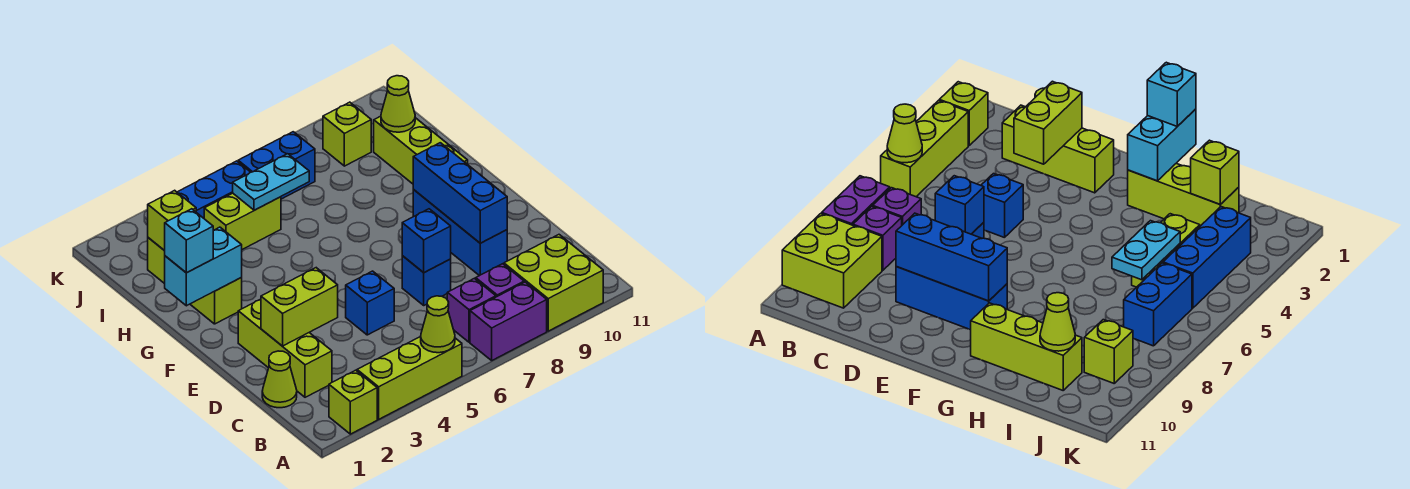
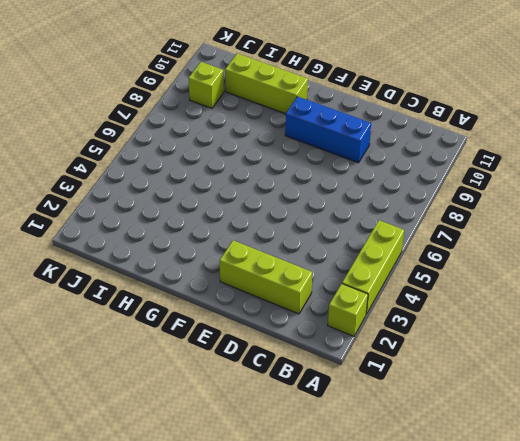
none -> purple 1x2 brick [470,282,547,360]
none -> lime 2x2 brick [504,235,603,331]
none -> purple 1x1 brick [447,278,496,342]

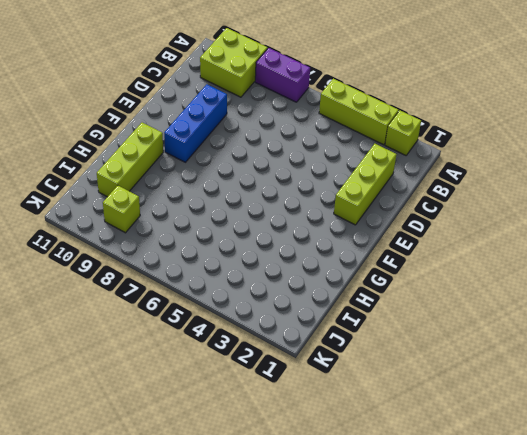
none -> purple 1x1 brick [447,278,496,342]
none -> purple 1x1 brick [476,264,524,297]
none -> lime 1x1 cone [262,351,297,408]

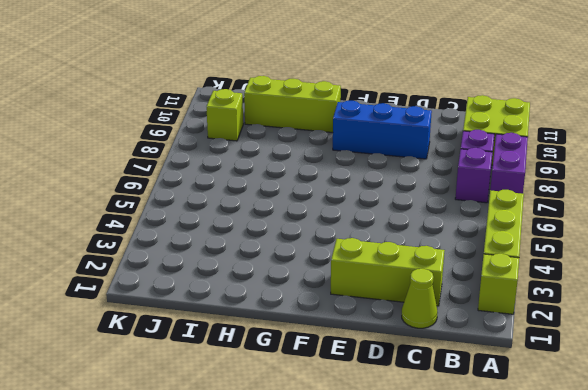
none -> blue 1x1 brick [346,271,394,335]
none -> blue 1x1 brick [402,256,451,305]
none -> lime 1x3 brick [148,238,242,324]

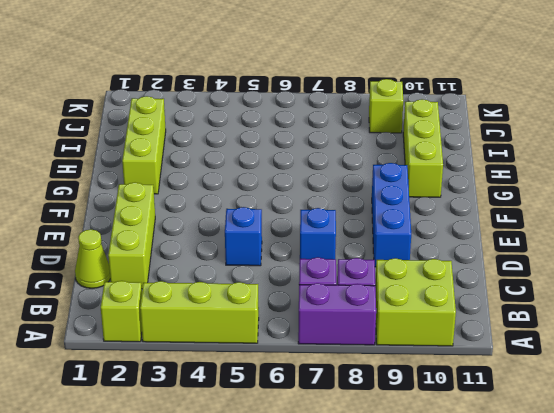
none -> lime 1x2 brick [204,193,281,249]
none -> blue 1x3 brick [177,161,251,218]
none -> blue 1x2 brick [238,132,315,199]

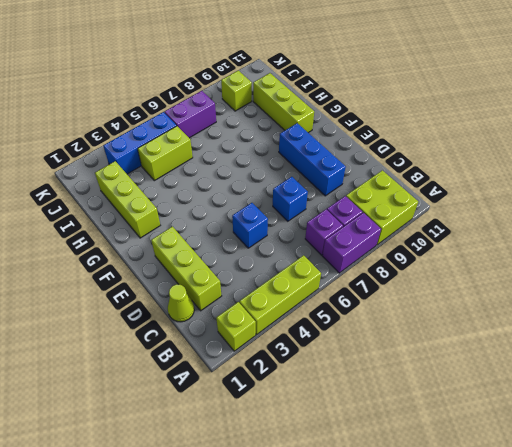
purple 1x2 brick [165,91,216,138] -> blue 1x2 brick [238,132,315,199]
none -> lime 1x1 cone [421,296,455,353]
none -> lime 1x2 brick [261,268,338,346]
none -> blue 1x1 brick [402,209,451,273]

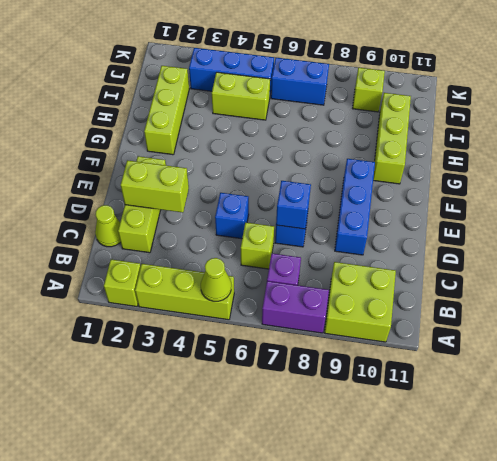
lime 1x1 brick [241,223,274,269] -> lime 1x1 brick moved to [148,190,196,251]
none -> purple 1x1 brick [476,264,524,297]
none -> blue 1x3 brick [413,143,507,243]
none -> cyan 1x2 brick [165,227,242,306]

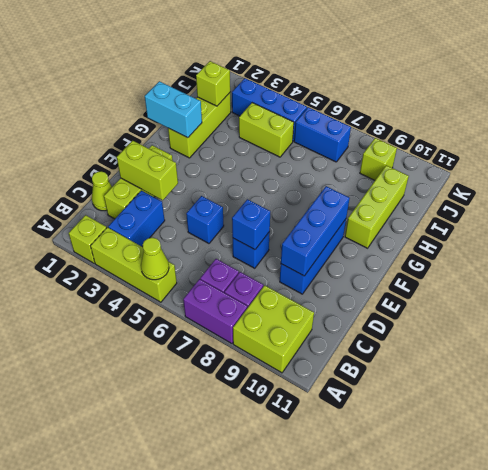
blue 1x2 brick [108,191,165,246] -> none
none -> cyan 1x2 plate [233,154,309,210]
none -> lime 1x1 cone [381,76,415,132]
none -> cyan 1x1 brick [165,209,213,273]

